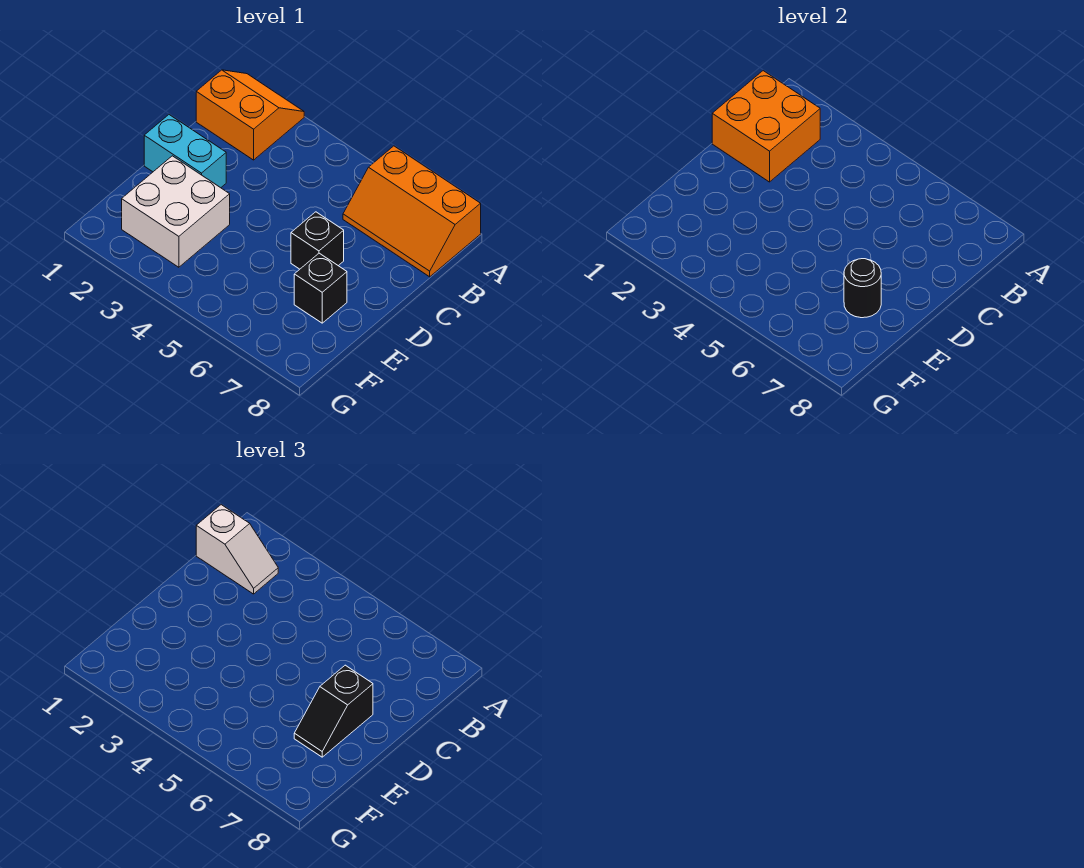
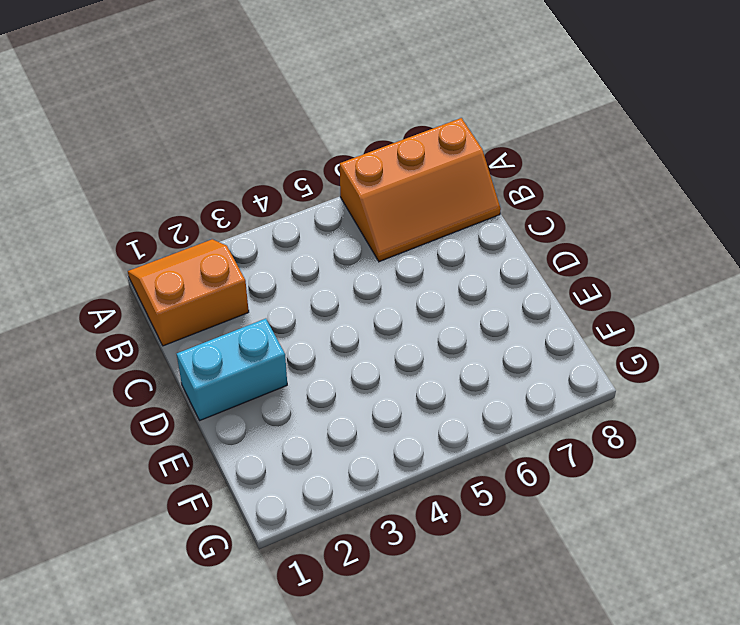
none -> black 1x1 brick [291,212,344,269]
none -> white 2x2 brick [122,156,230,267]

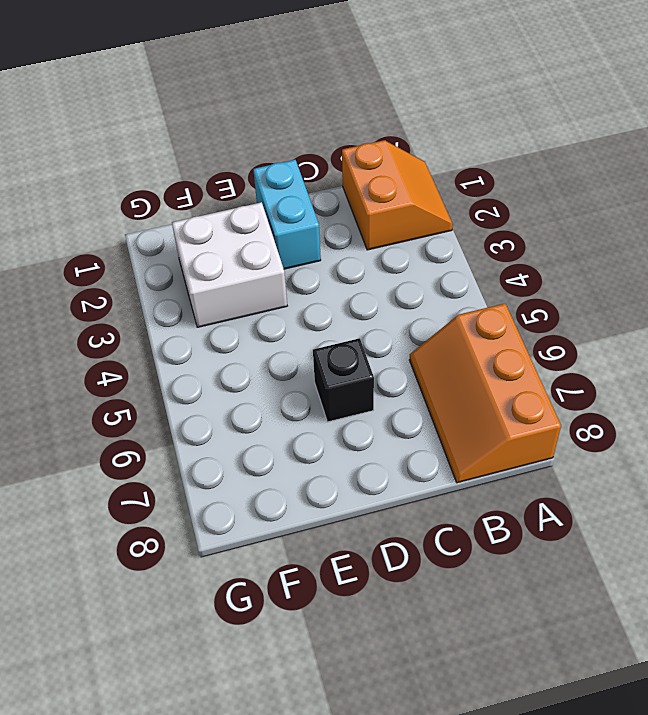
none -> black 1x1 brick [294,253,347,323]
none -> orange 2x2 brick [712,71,820,182]

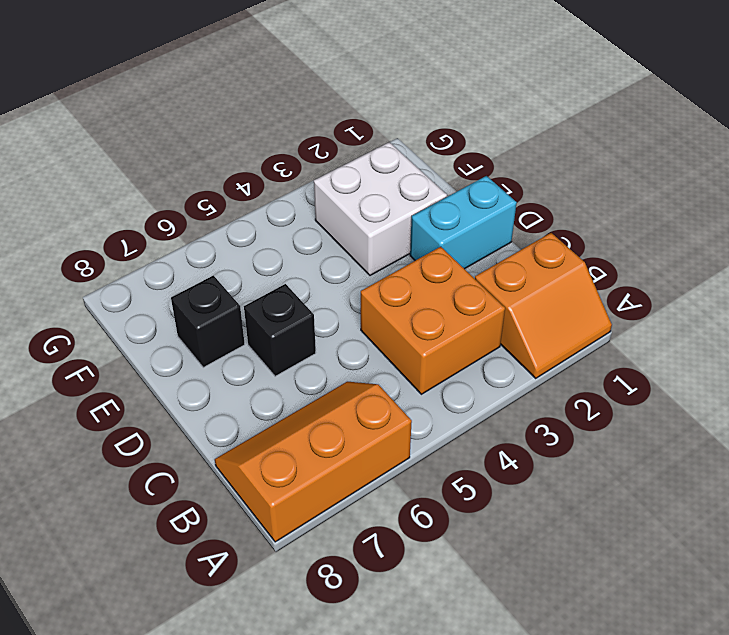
orange 2x2 brick [361,247,505,394] -> orange 2x2 brick moved to [712,71,820,182]
none -> black 1x1 round brick [844,259,881,318]
none -> white 1x2 slope [196,505,278,594]

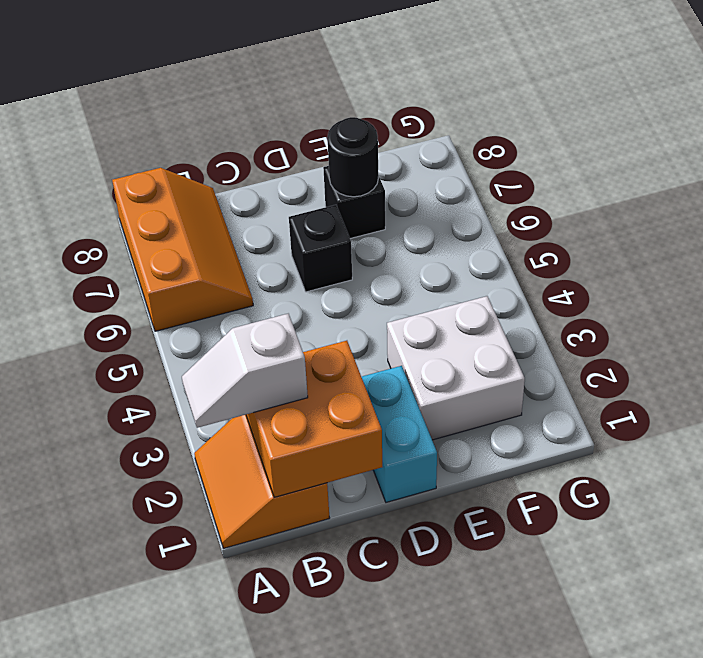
white 1x2 slope [182,314,308,428] -> white 1x2 slope turned to [196,505,278,594]
none -> black 1x2 slope [294,665,373,757]

